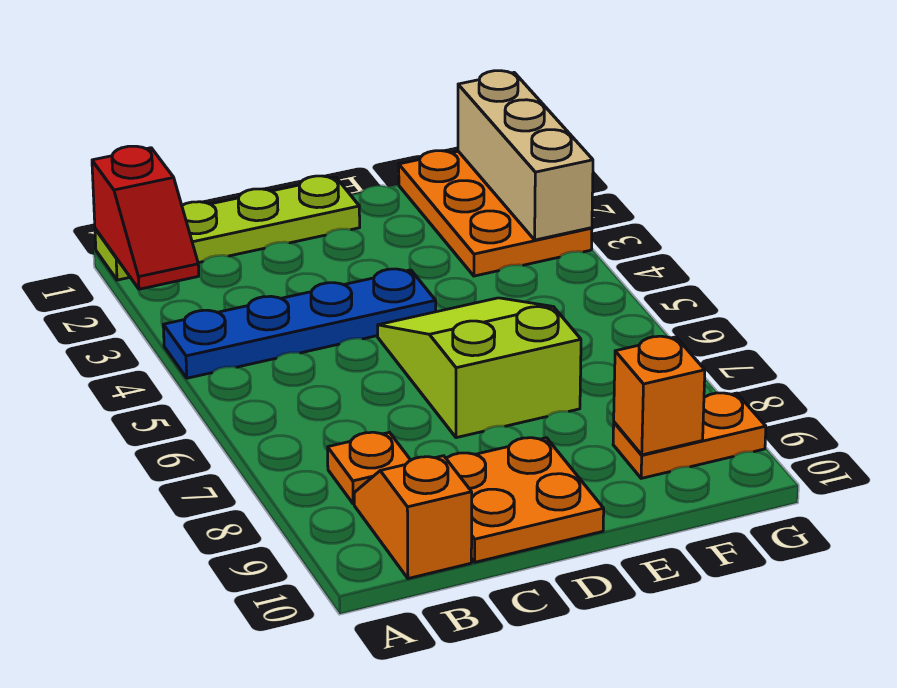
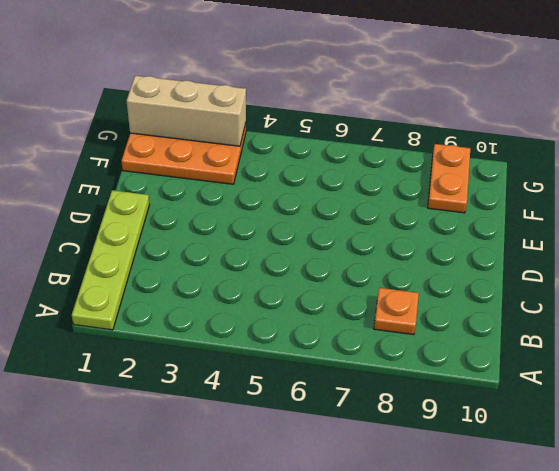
none -> blue 1x4 plate [163,269,436,378]
none -> orange 1x2 slope [354,456,472,579]

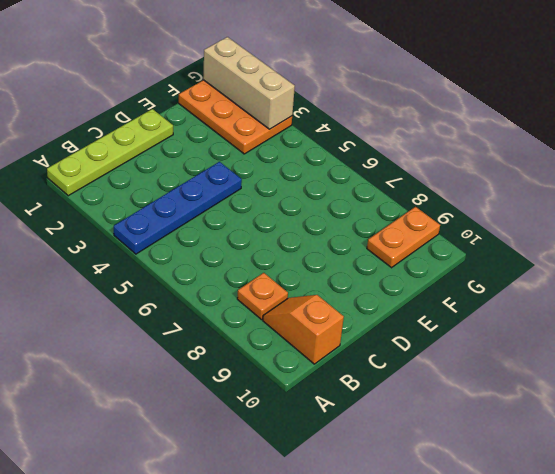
none -> orange 2x2 plate [446,438,604,562]
none -> lime 2x3 slope [378,298,581,438]

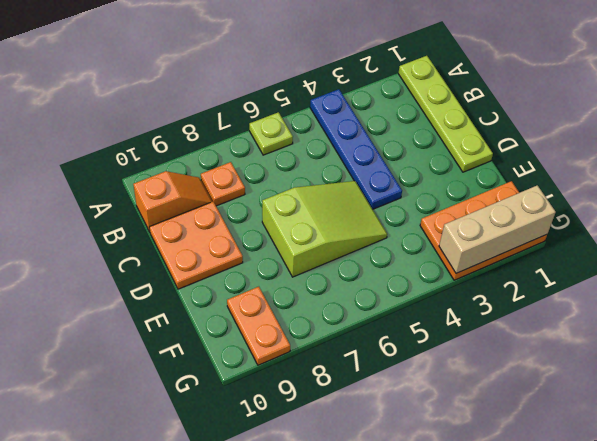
lime 1x1 plate [249,112,293,155] -> none
none -> red 1x2 slope [92,146,199,289]
none -> orange 1x1 brick [614,336,705,455]

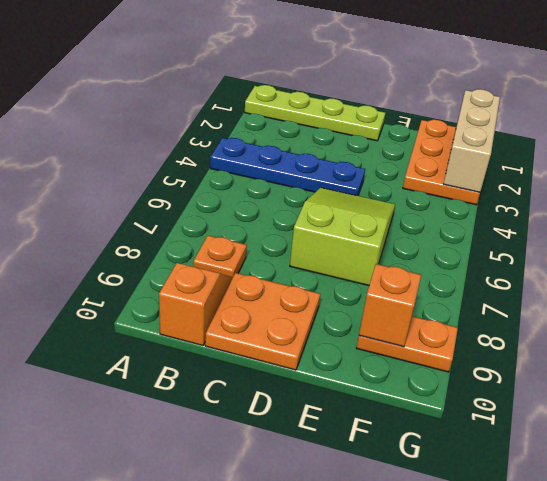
none -> red 1x2 slope [92,146,199,289]

